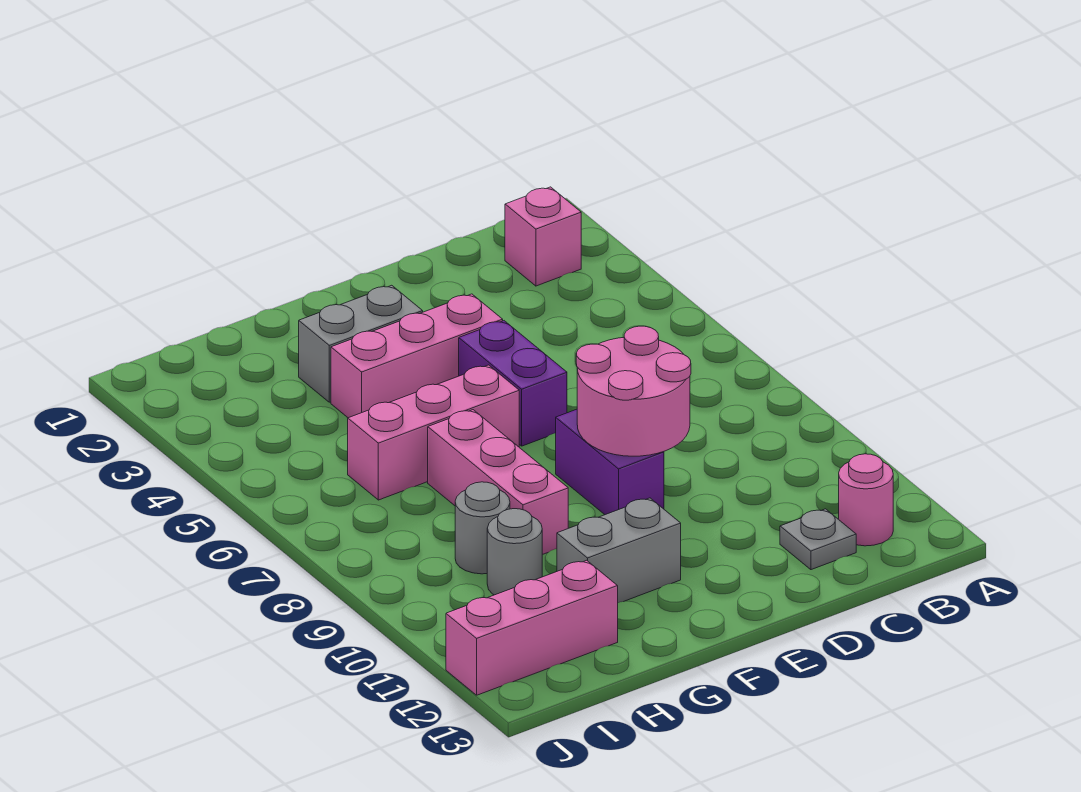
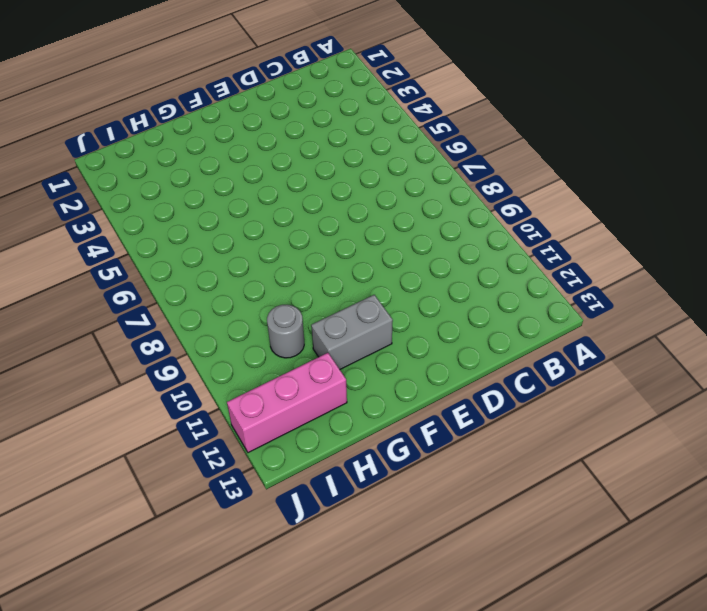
none -> pink 1x1 brick [505,187,581,286]
none -> pink 1x1 round brick [839,454,893,546]
none -> grey 1x1 plate [780,509,856,570]

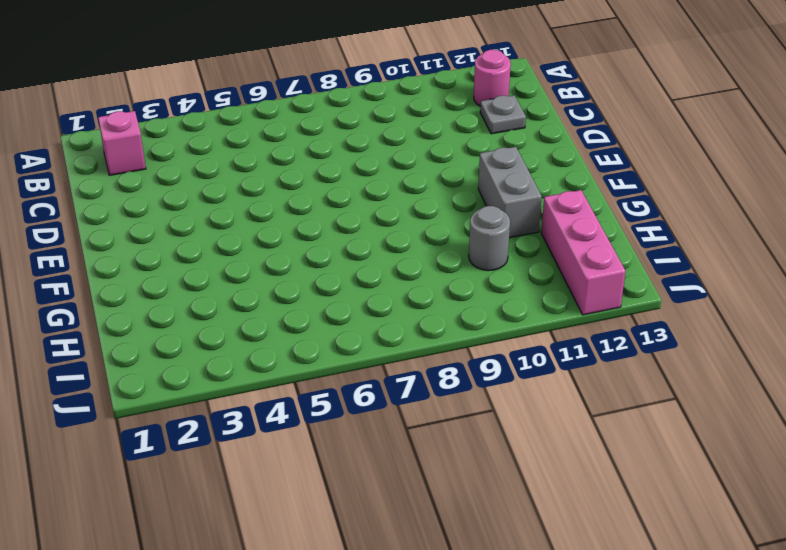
none -> pink 1x3 brick [331,294,503,418]
none -> purple 1x2 brick [459,321,567,446]
none -> purple 1x2 brick [556,409,664,515]

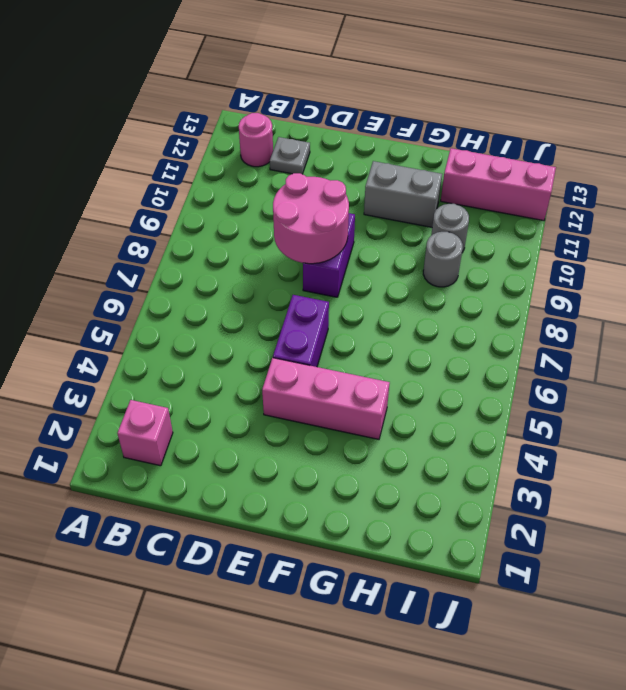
none -> grey 1x2 brick [299,285,423,402]
none -> pink 1x3 brick [348,365,519,500]
none -> pink 1x3 brick [428,410,568,555]

